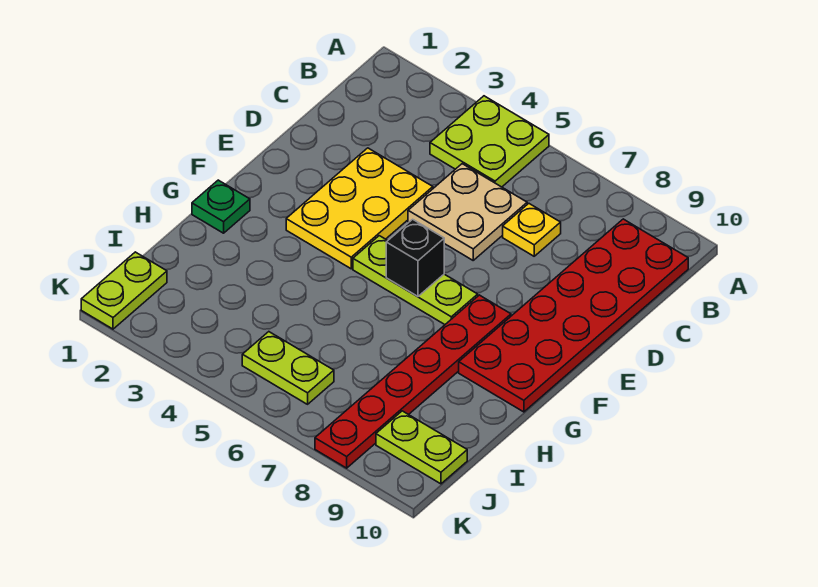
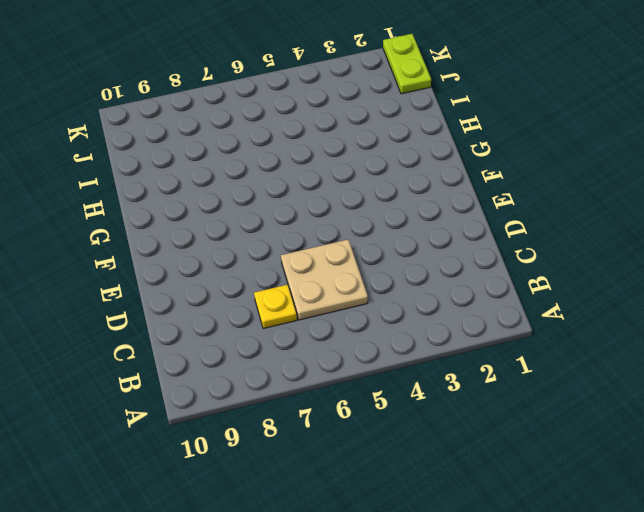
none -> lime 2x2 plate [430,96,549,187]
none -> red 2x6 plate [459,219,688,412]
none -> yellow 2x3 plate [286,148,433,269]

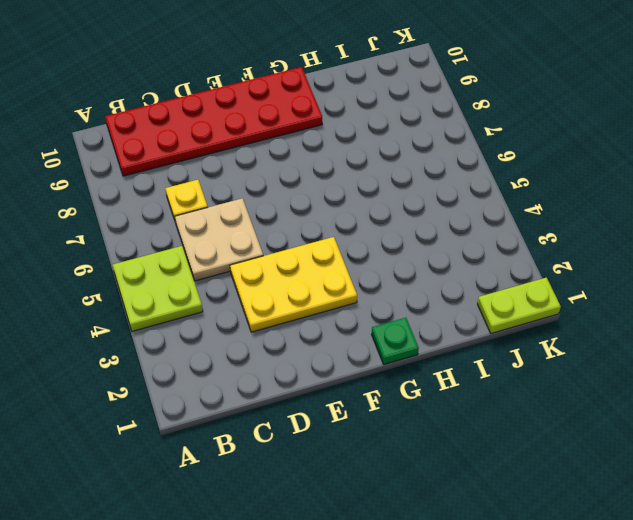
none -> lime 1x3 plate [353,236,478,324]
none -> red 1x6 plate [315,295,511,468]
none -> lime 1x2 plate [242,332,334,404]

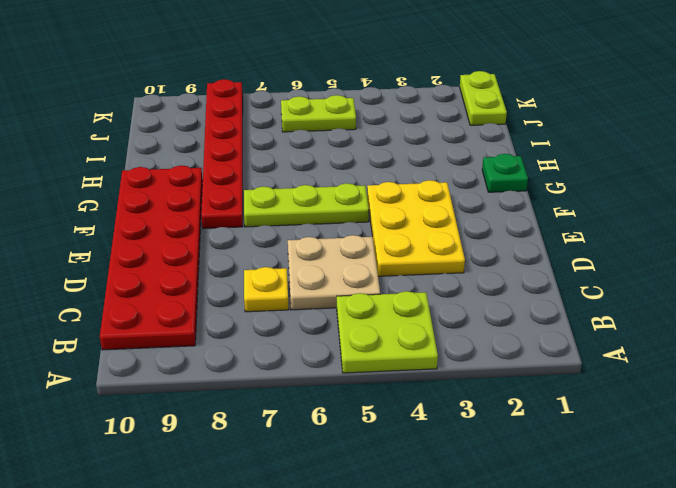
none -> lime 1x2 plate [376,411,467,484]
none -> black 1x1 brick [386,219,444,297]

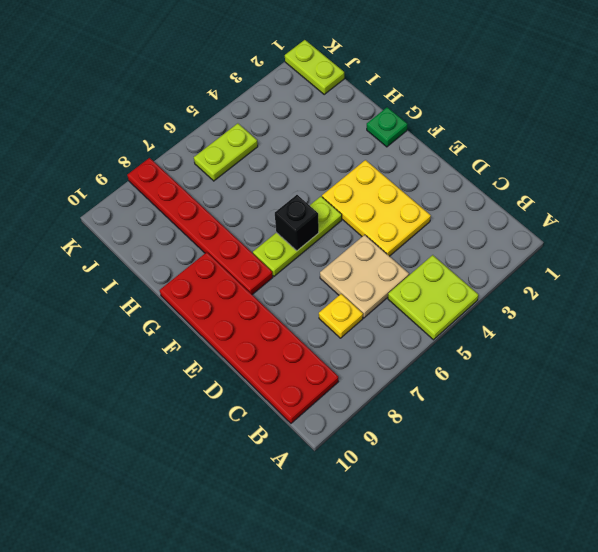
none -> lime 1x2 plate [376,411,467,484]

